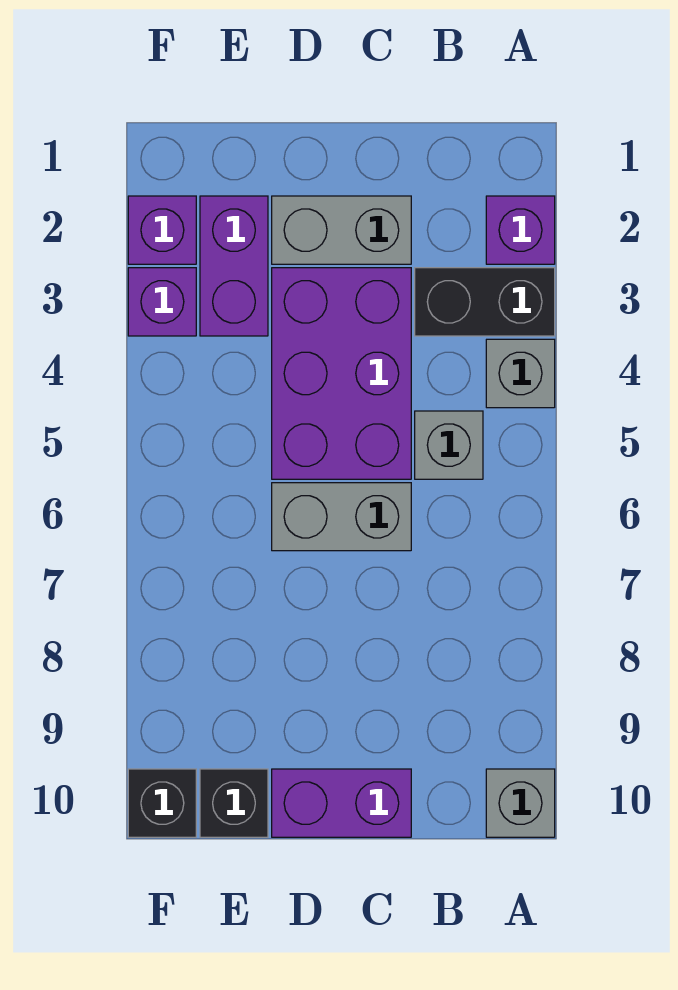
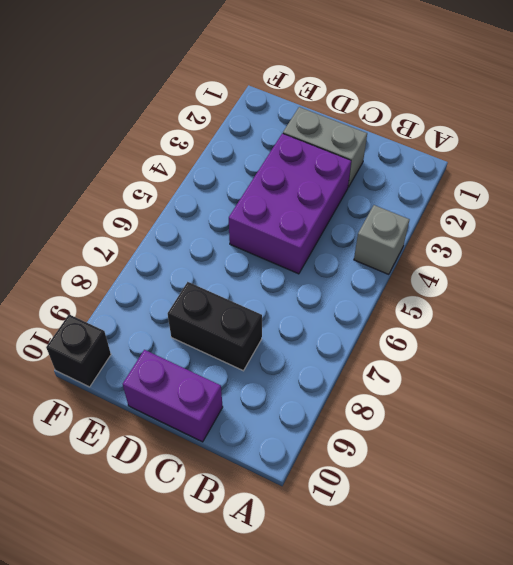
black 1x2 brick [168,282,262,371] -> black 1x2 brick moved to [415,268,555,336]
none -> purple 1x1 brick [486,196,555,264]
none -> grey 1x1 brick [486,769,555,837]
none -> grey 1x1 brick [415,411,483,479]

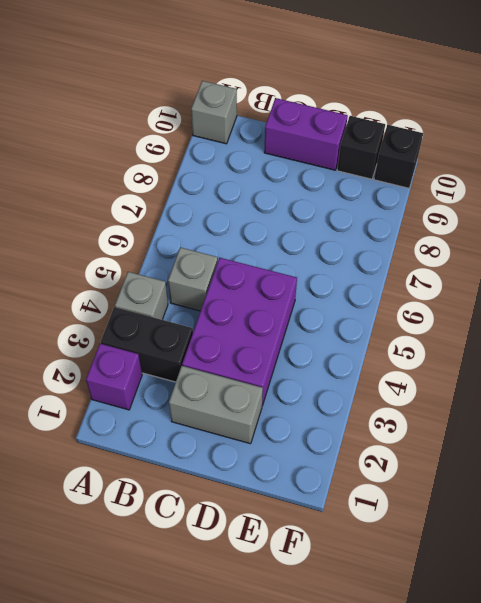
none -> grey 1x2 brick [272,483,411,551]
none -> purple 1x2 brick [200,196,268,336]
none -> purple 1x1 brick [128,196,196,264]

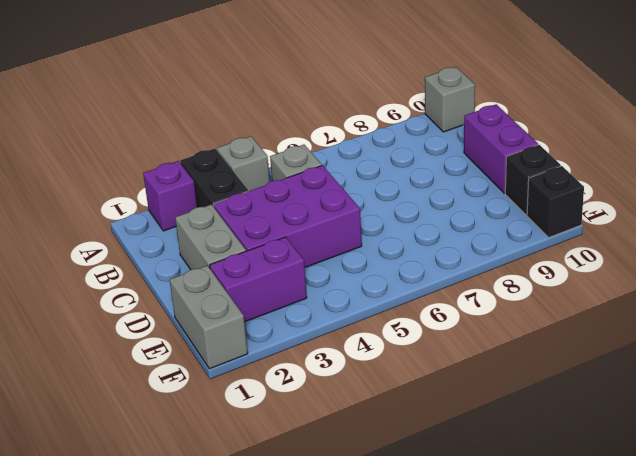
grey 1x2 brick [170,266,248,369] -> grey 1x2 brick moved to [272,483,411,551]
none -> purple 1x1 brick [128,196,196,264]
none -> purple 1x1 brick [128,268,196,336]

